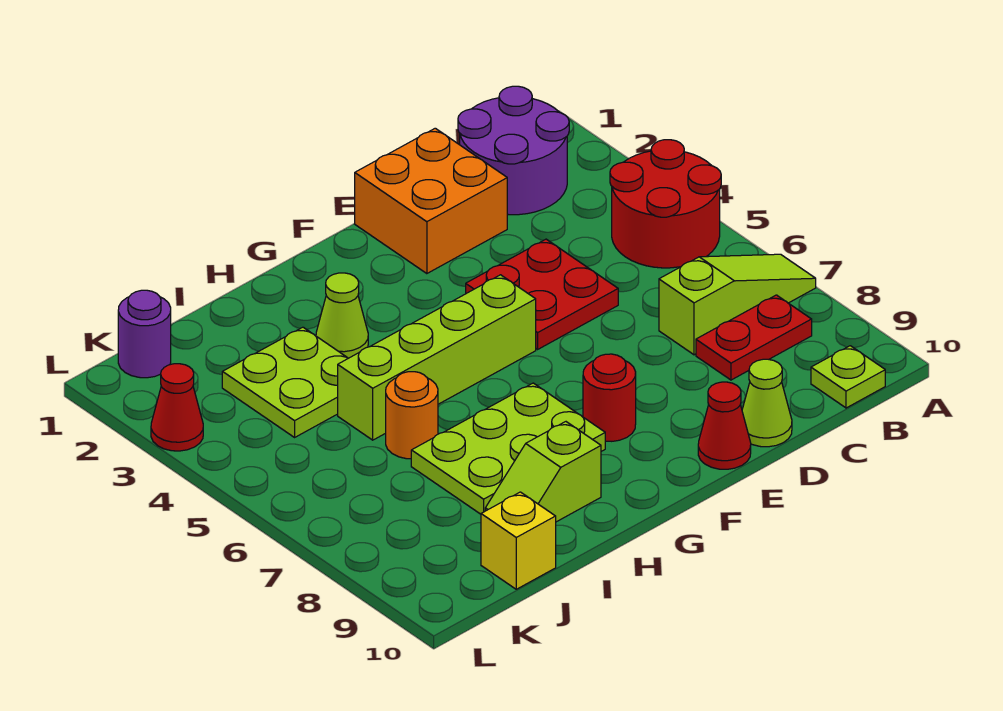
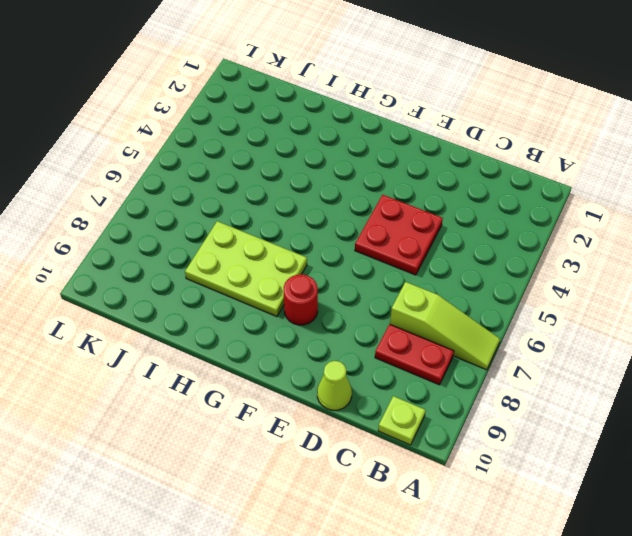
none -> red 2x2 round brick [610,140,721,268]
none -> purple 2x2 round brick [458,86,569,215]
none -> orange 2x2 brick [355,128,507,274]

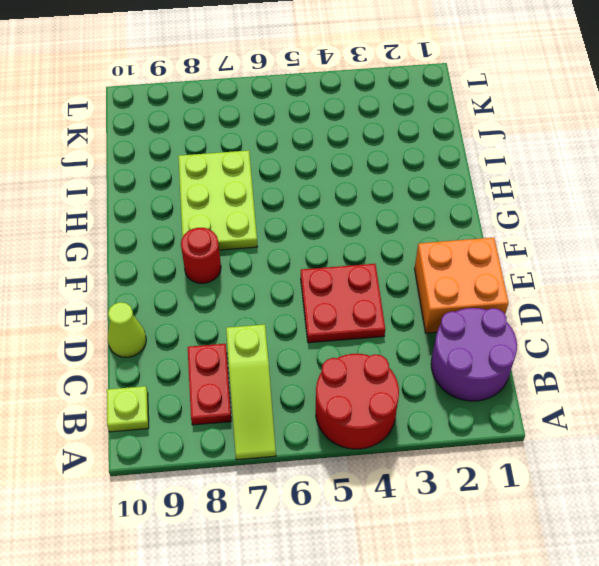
none -> red 1x1 cone [698,382,751,469]
none -> lime 1x4 brick [338,275,536,440]
none -> lime 1x1 cone [316,273,368,358]

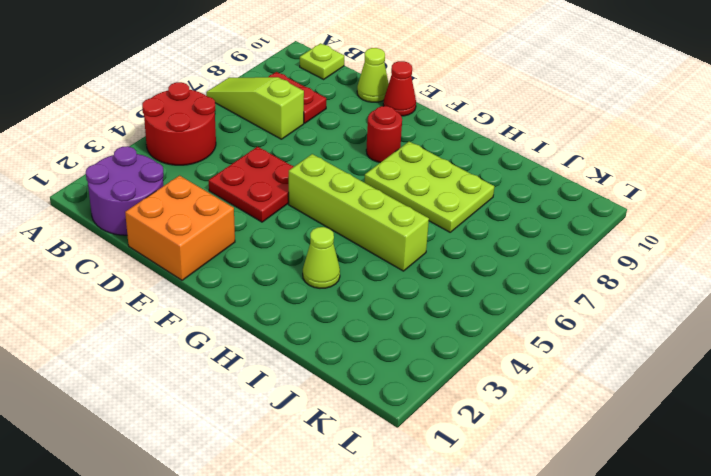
none -> lime 1x2 slope [485,422,601,522]
none -> lime 2x2 plate [222,327,348,437]
none -> orange 1x1 round brick [386,372,438,459]

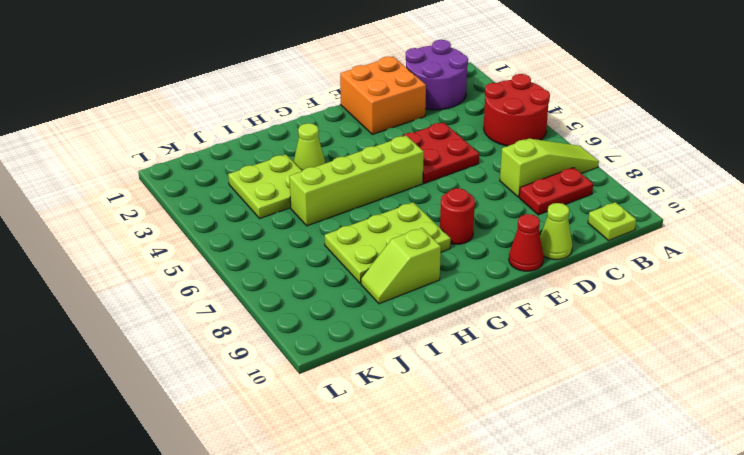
none -> orange 1x1 round brick [386,372,438,459]
none -> yellow 1x1 brick [481,492,556,589]
none -> purple 1x1 round brick [118,290,171,378]

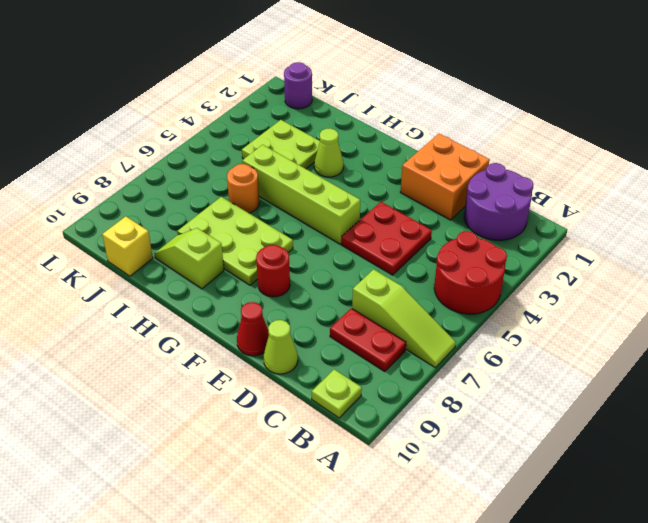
none -> red 1x1 cone [151,364,203,451]

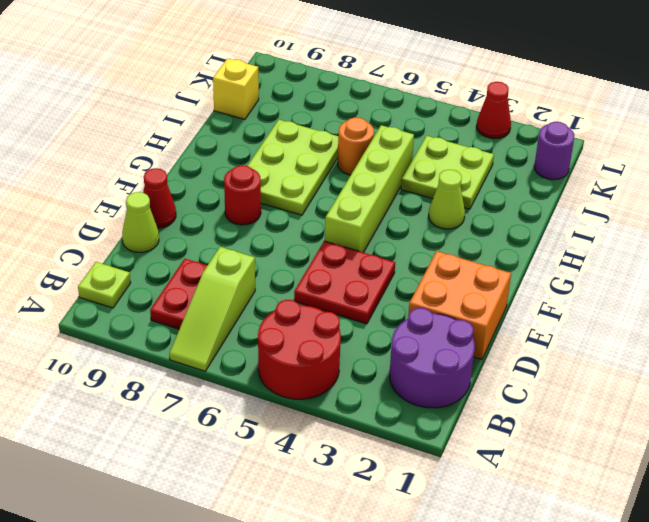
none -> lime 1x2 slope [485,422,601,522]

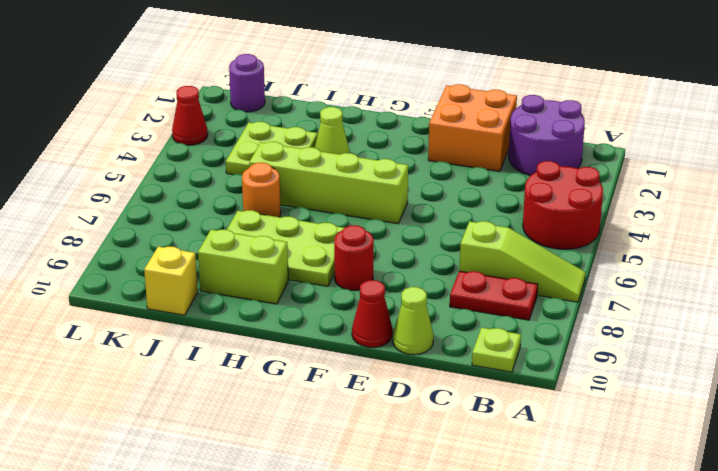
lime 1x2 brick [198,230,288,304] -> lime 1x2 slope [485,422,601,522]
none -> red 2x2 plate [466,239,618,349]

